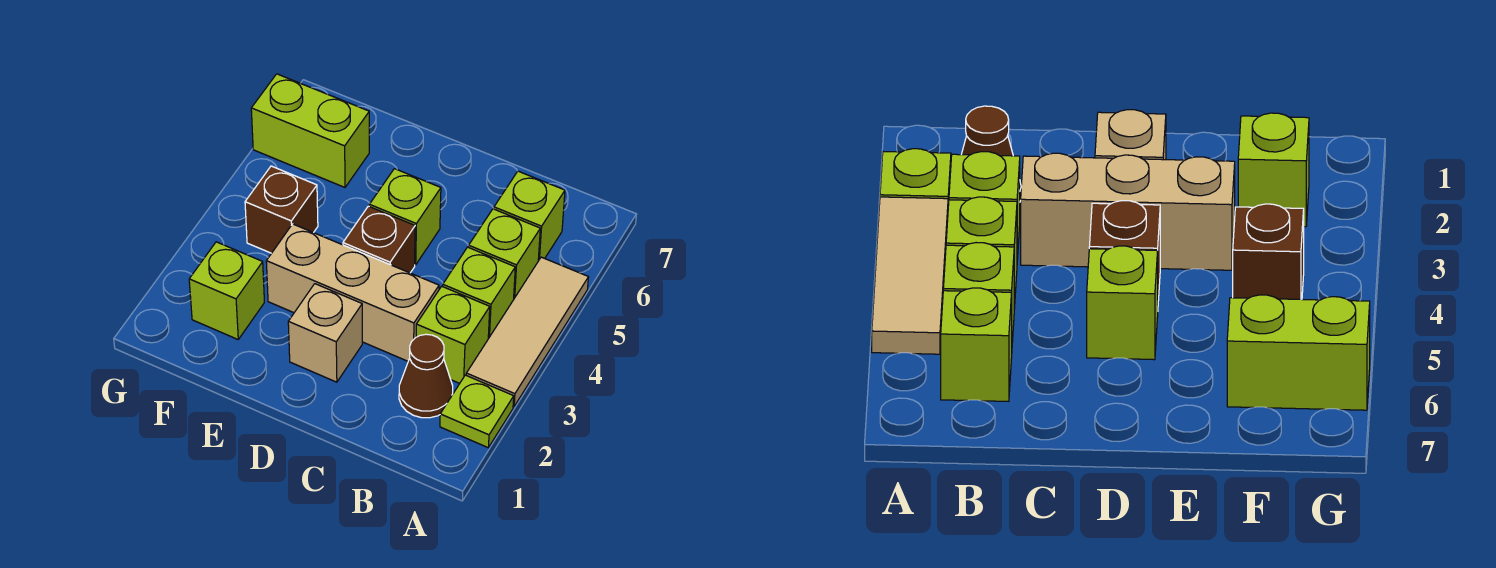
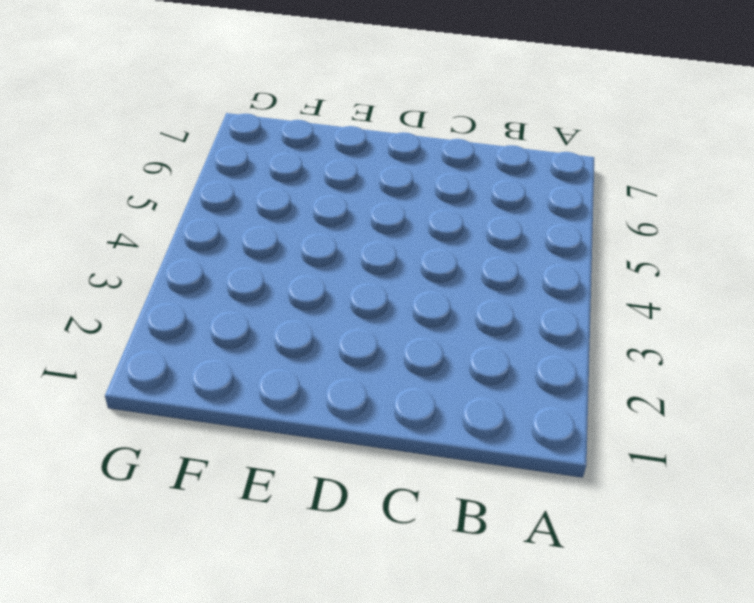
none -> lime 1x1 plate [440,375,514,448]
none -> tan 1x3 tile [466,257,588,406]
none -> brown 1x1 cone [399,334,453,418]

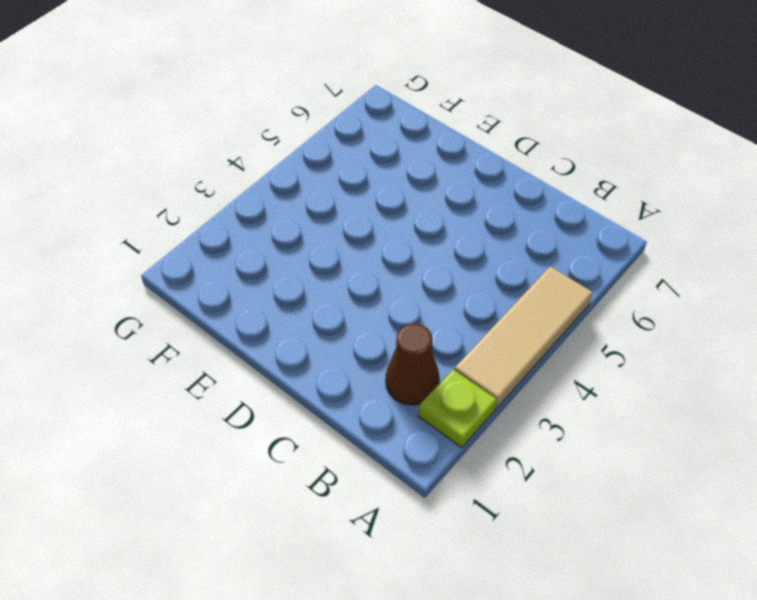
none -> lime 1x1 brick [416,286,490,383]
none -> lime 1x1 brick [443,247,515,339]
none -> lime 1x1 brick [469,209,540,298]

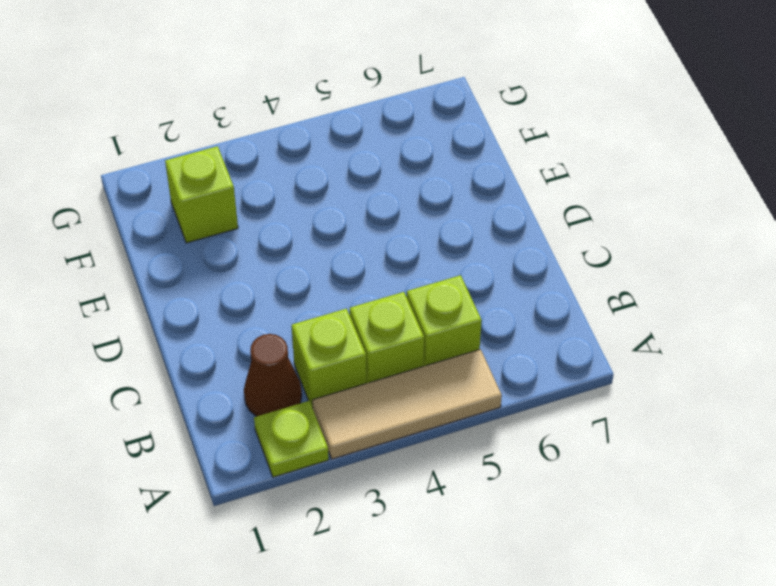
none -> lime 1x1 brick [494,171,565,261]
none -> tan 1x3 brick [266,224,439,361]
none -> tan 1x1 brick [288,284,362,382]

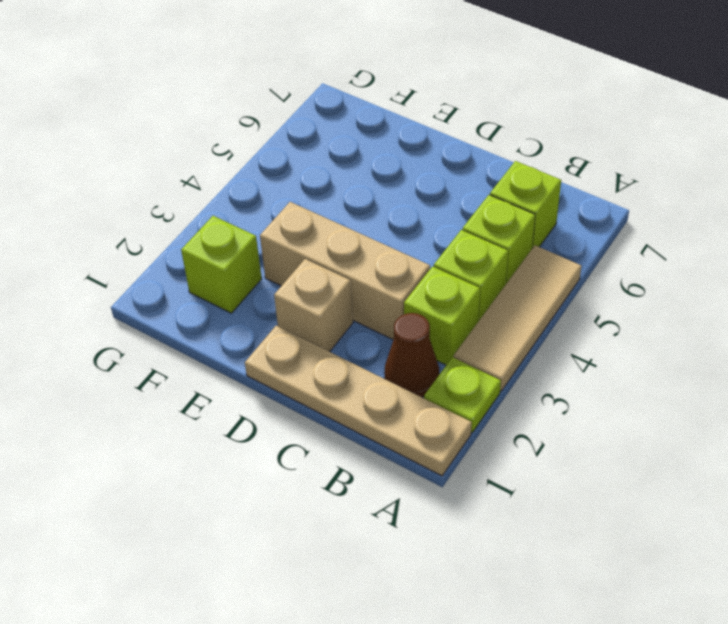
tan 1x4 plate [245,326,472,476] -> none
none -> brown 1x1 brick [343,206,415,273]
none -> lime 1x1 brick [369,169,441,265]
none -> brown 1x1 brick [245,166,318,253]

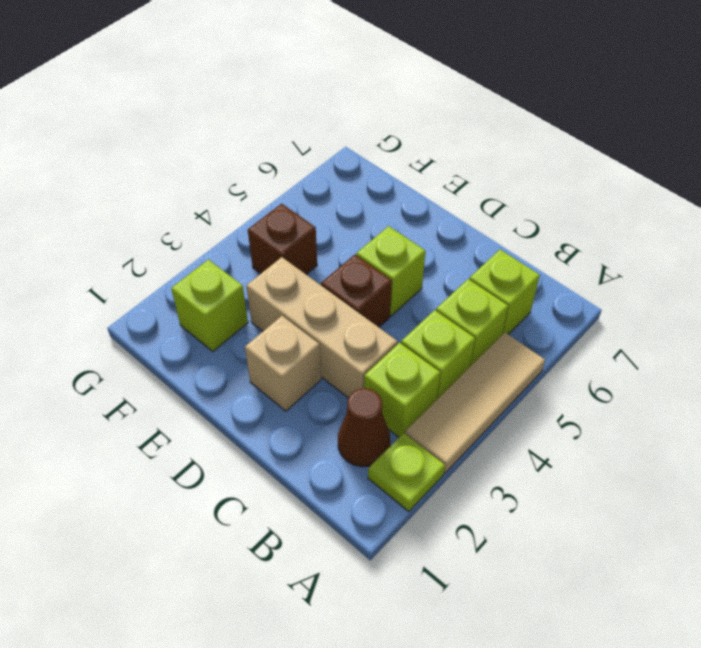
none -> lime 1x2 brick [251,74,369,187]

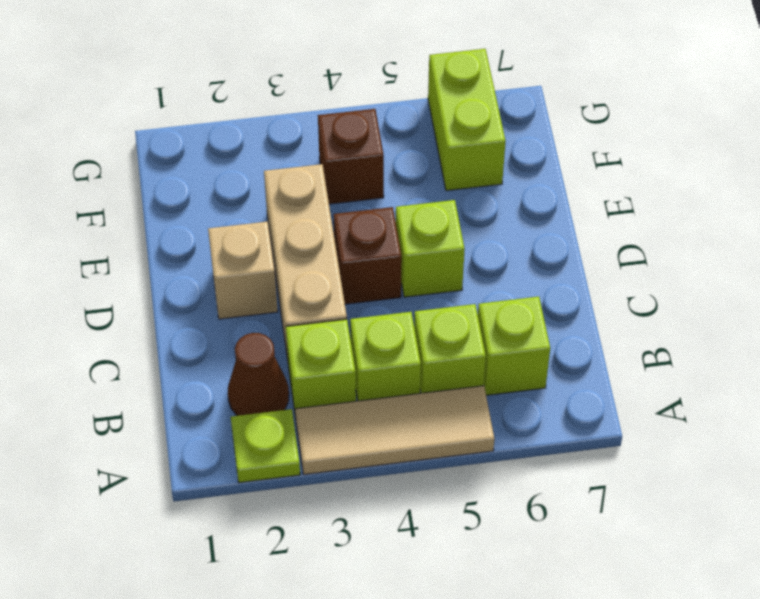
none -> lime 1x1 brick [189,242,264,339]

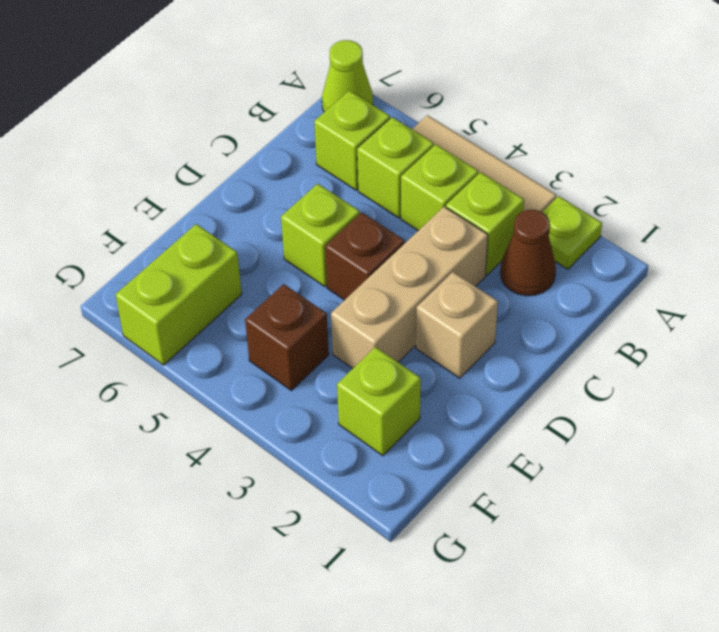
lime 1x1 cone [322,40,373,112] -> none

